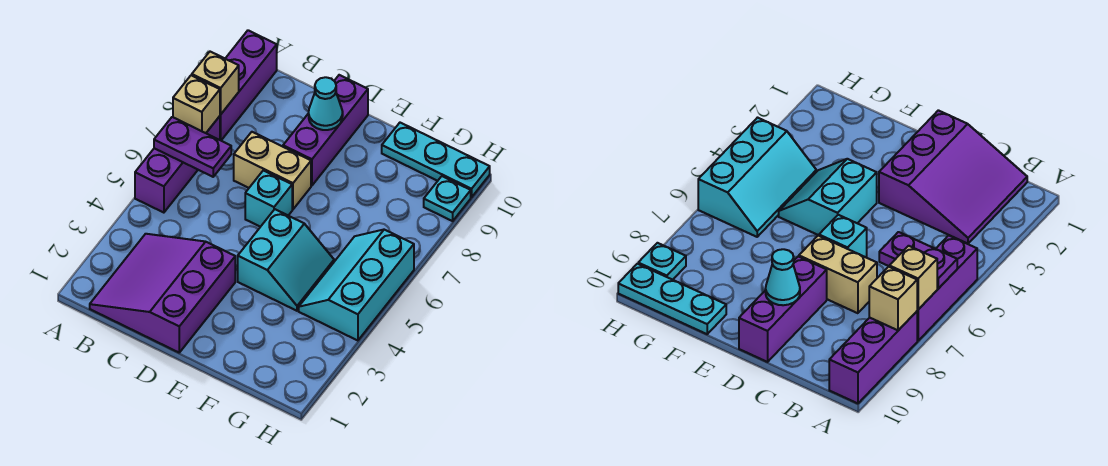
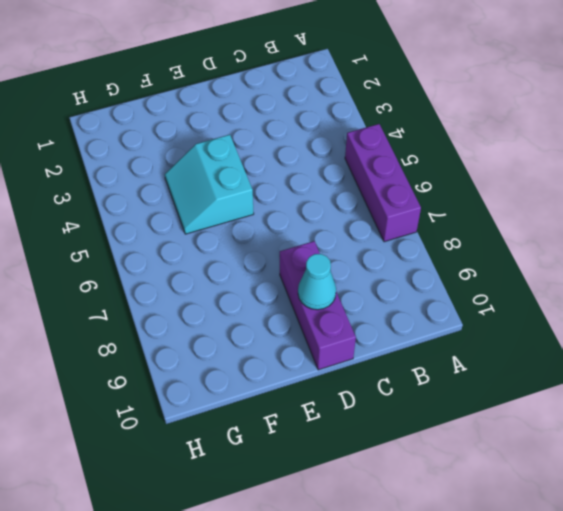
none -> purple 1x3 brick [220,30,277,140]
none -> purple 3x3 slope [90,234,235,352]
none -> tan 1x2 brick [234,132,311,209]

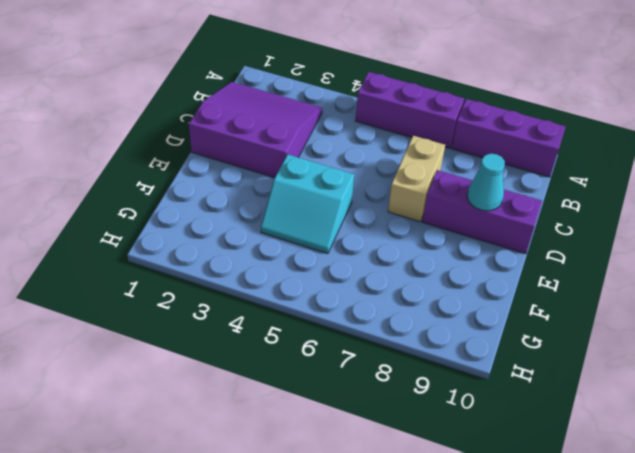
none -> cyan 1x1 brick [245,170,292,227]
none -> cyan 1x3 plate [382,123,490,197]
none -> cyan 2x3 slope [299,230,414,341]

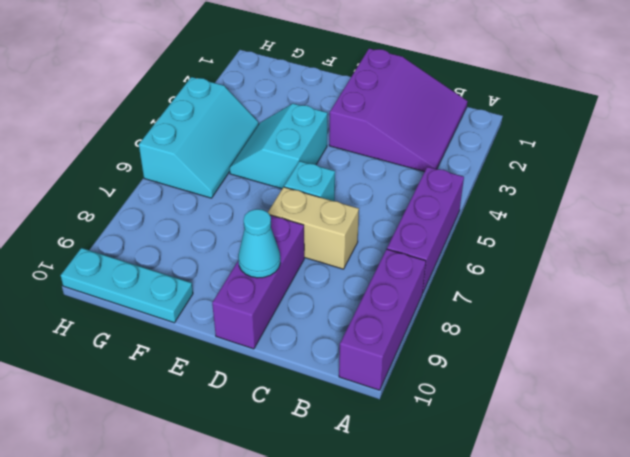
none -> cyan 1x1 plate [424,176,471,221]
none -> purple 1x2 plate [154,117,231,177]
none -> tan 1x1 brick [173,75,220,133]

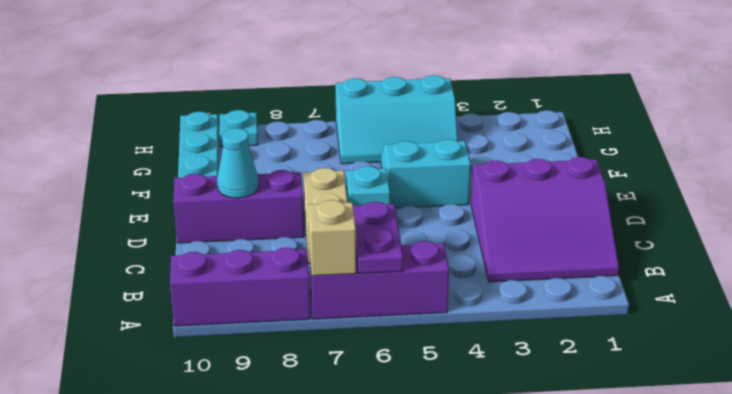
none -> tan 1x1 brick [192,52,239,114]

